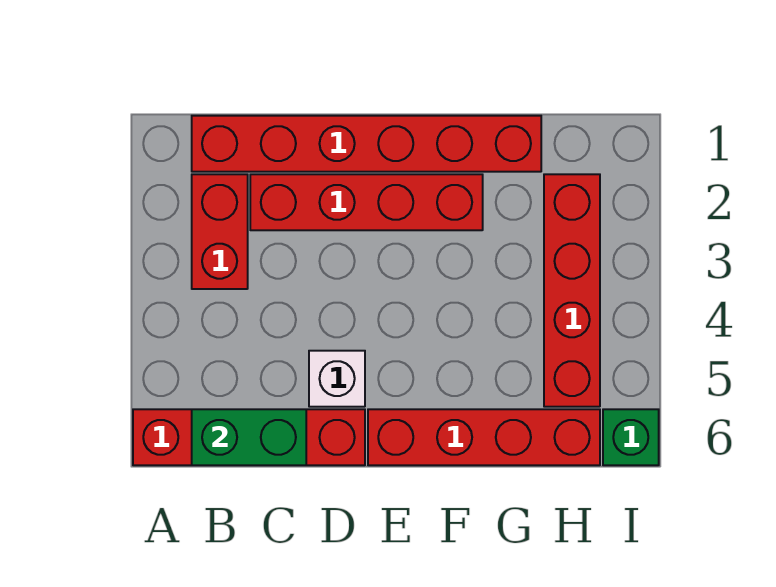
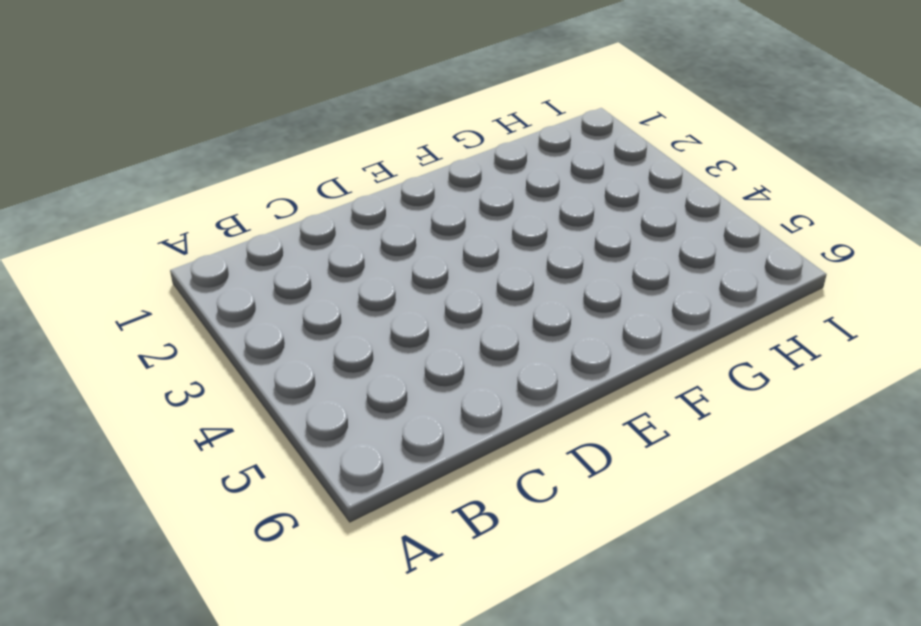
none -> red 1x4 brick [133,409,365,465]
none -> red 1x6 brick [192,116,541,172]

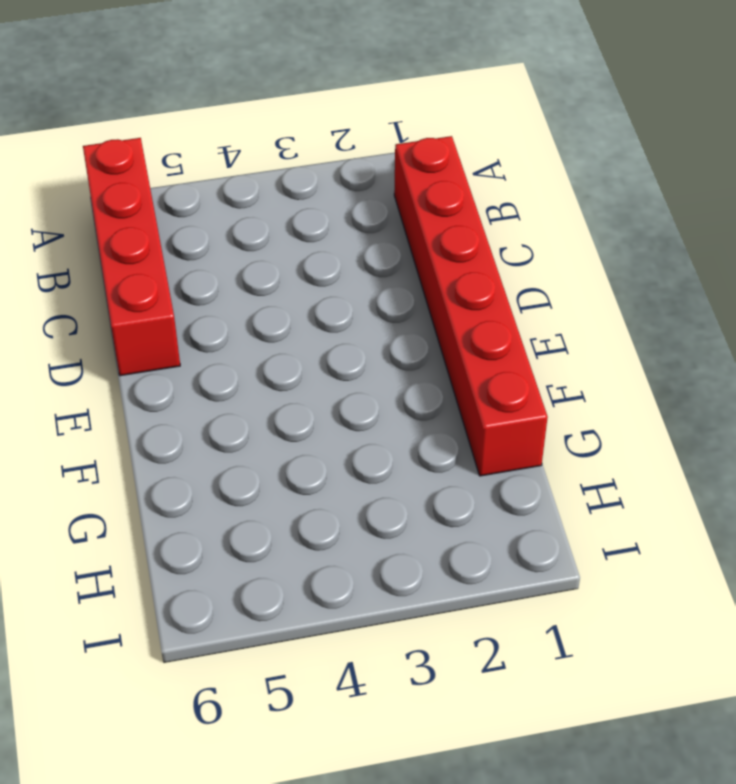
none -> red 1x2 brick [192,174,248,289]
none -> red 1x4 brick [250,174,483,230]

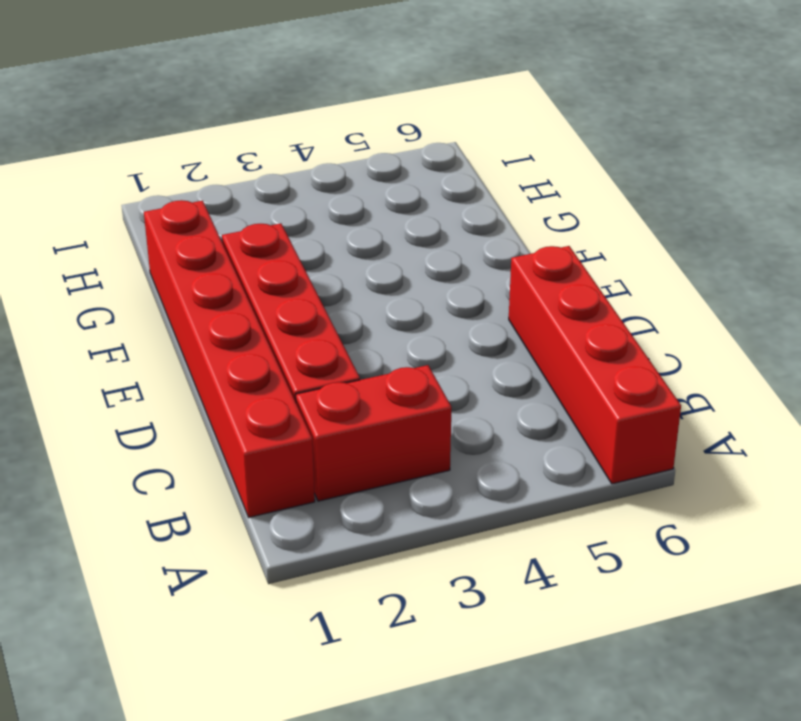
none -> white 1x1 brick [309,351,365,407]
none -> red 1x4 brick [368,409,600,465]

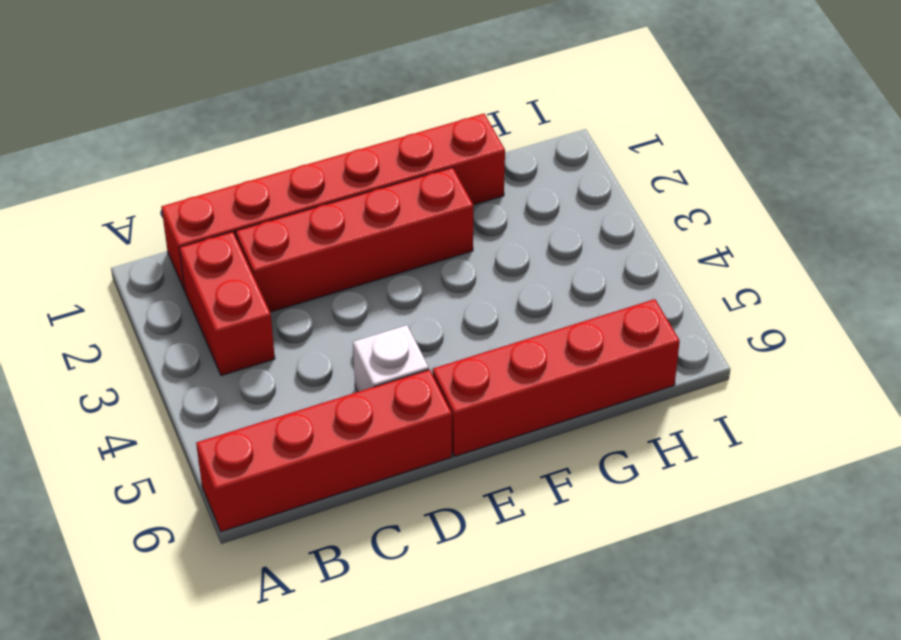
none -> red 1x4 brick [544,174,600,407]
none -> green 1x1 brick [603,409,659,465]

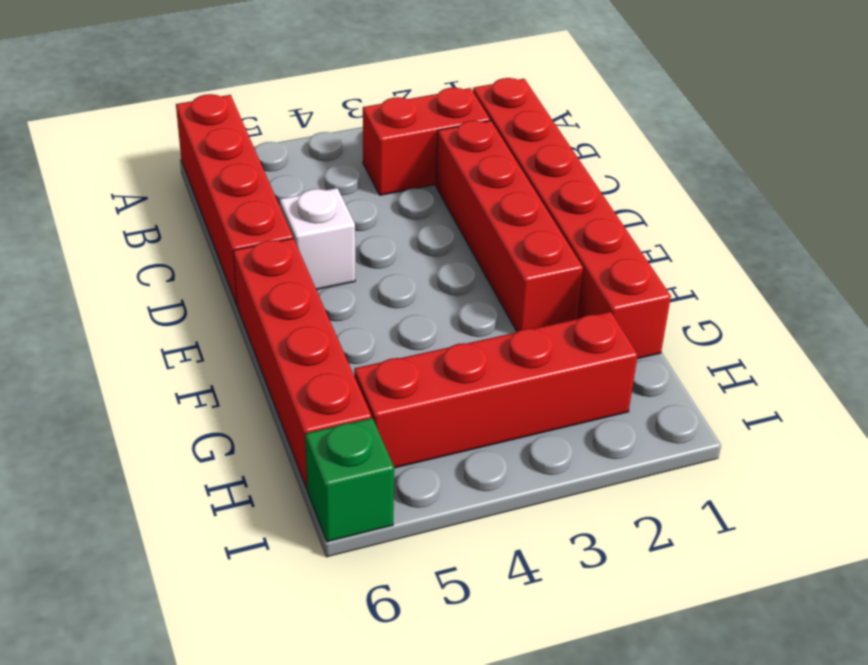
none -> green 1x2 brick [192,409,306,465]

